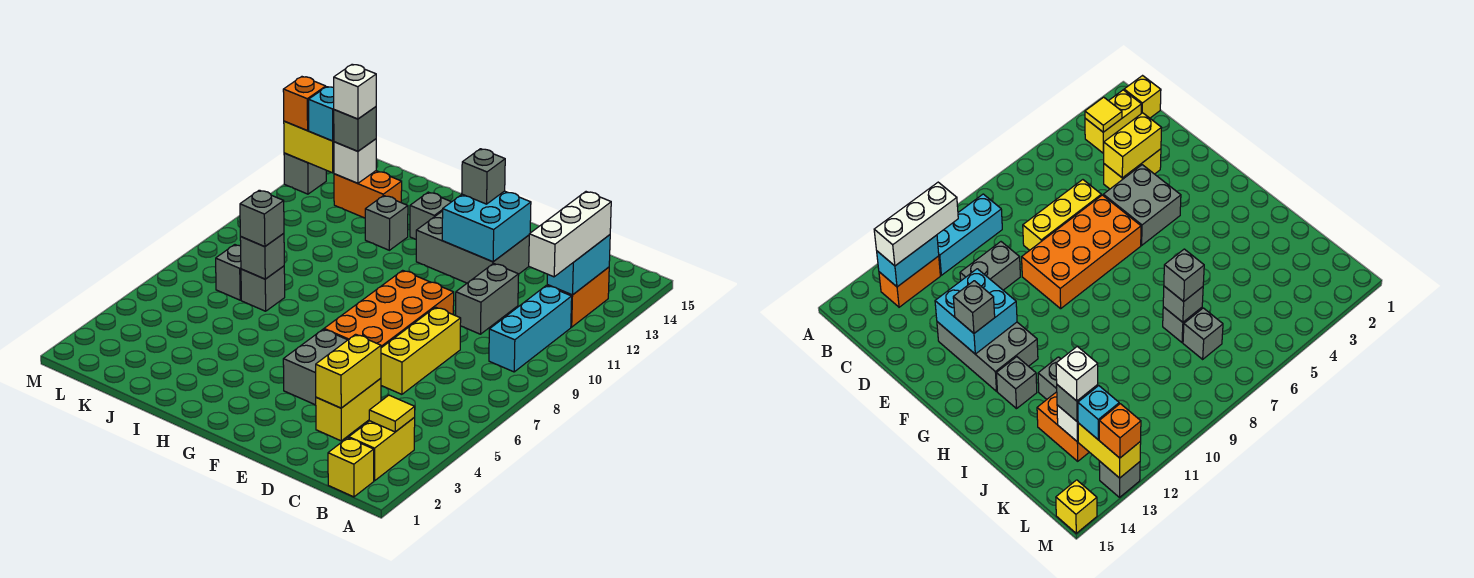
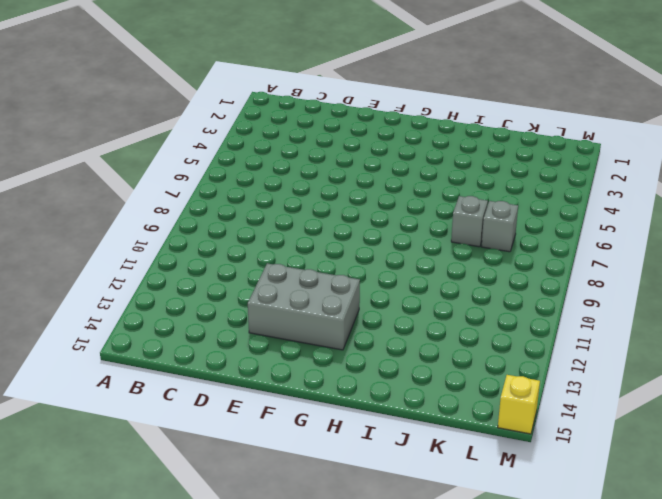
none -> yellow 1x1 brick [328,438,374,497]
none -> yellow 1x2 brick [349,418,415,481]
none -> cyan 1x3 brick [489,286,572,372]
none -> orange 1x2 brick [547,267,609,327]

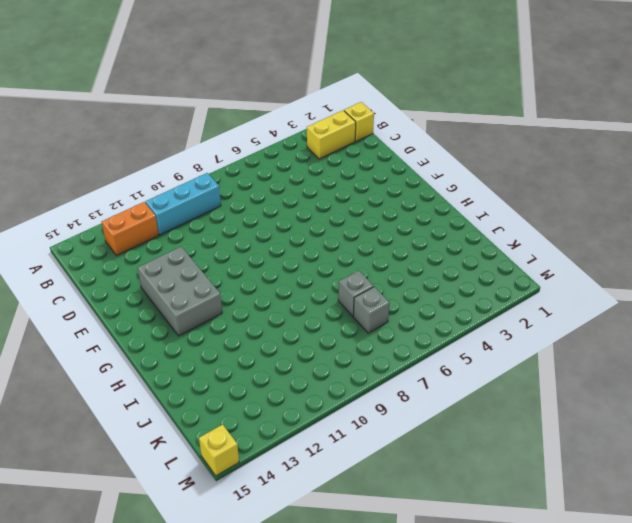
none -> yellow 1x2 brick [316,378,381,441]
none -> yellow 1x3 brick [381,307,461,394]
none -> grey 1x2 brick [456,264,519,334]
none -> grey 2x2 brick [283,329,347,405]

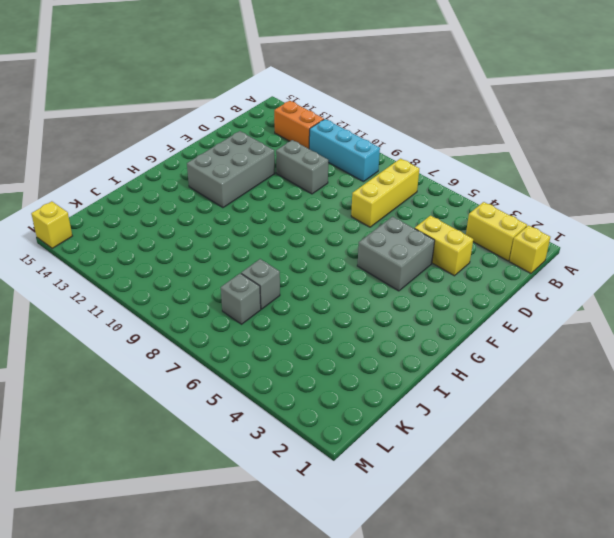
yellow 1x3 brick [351,159,419,227] -> yellow 1x3 brick turned to [381,307,461,394]
none -> orange 2x4 brick [324,270,454,348]
none -> grey 1x1 brick [410,192,451,239]
none -> grey 1x1 brick [365,196,408,250]
none -> orange 1x2 brick [334,171,402,218]

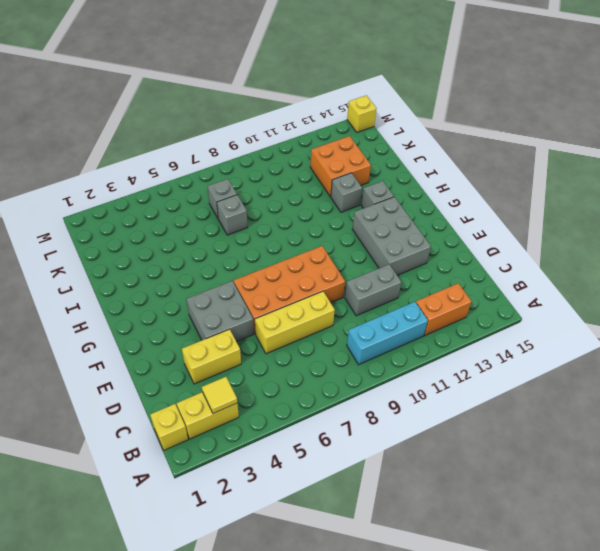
orange 2x2 brick [310,136,371,197] -> orange 1x2 brick [334,171,402,218]
none -> grey 1x1 brick [284,153,326,194]
none -> cyan 1x2 brick [547,235,610,295]
none -> yellow 1x2 brick [316,334,381,408]
none -> cyan 2x2 brick [442,191,531,262]

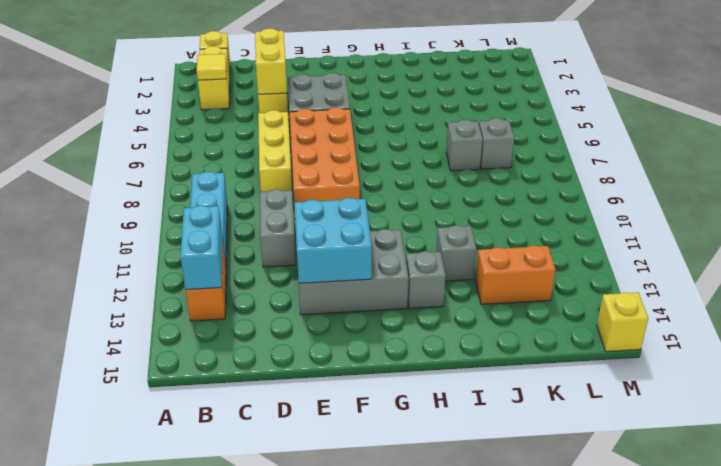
none -> grey 1x1 brick [284,153,326,194]
none -> grey 1x1 brick [240,233,284,279]
none -> white 1x1 brick [334,139,376,183]
none -> yellow 1x2 brick [284,121,334,173]

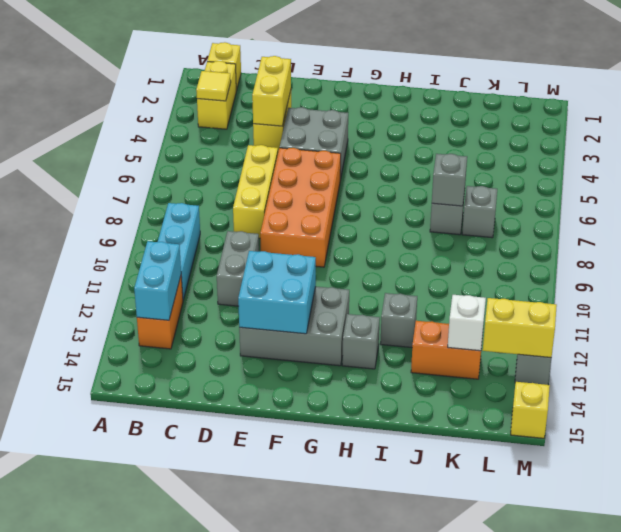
none -> white 1x3 brick [529,192,611,277]
none -> grey 1x1 brick [462,149,505,204]
none -> grey 1x1 brick [240,190,284,247]
none -> grey 1x1 brick [334,107,376,151]

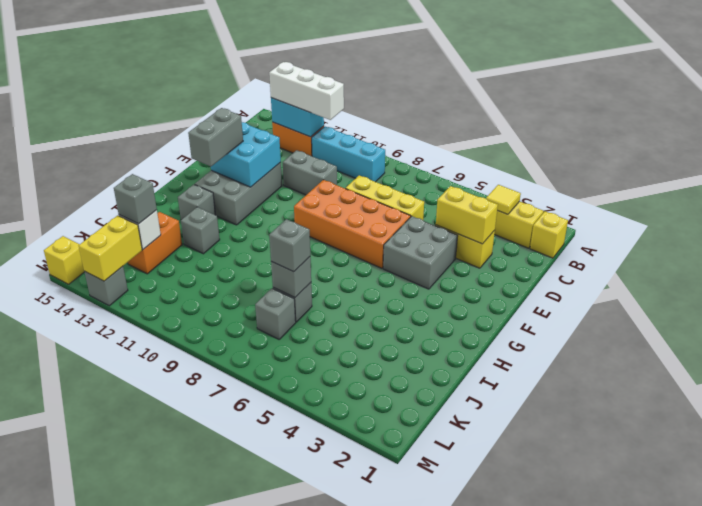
grey 1x2 brick [188,108,243,166] -> grey 1x1 brick [462,149,505,204]
none -> cyan 1x1 brick [309,87,334,141]
none -> orange 1x1 brick [283,77,326,130]
none -> white 1x1 brick [334,64,376,119]

